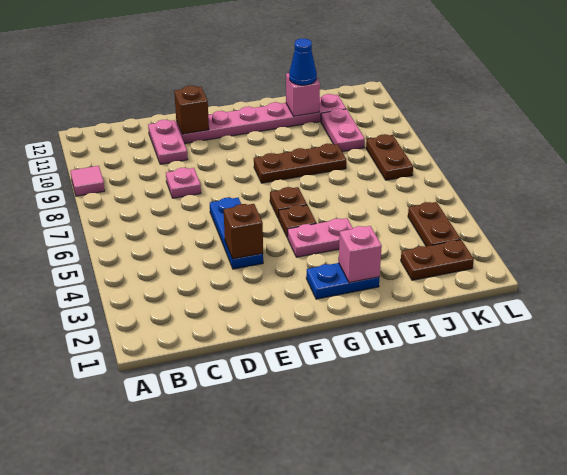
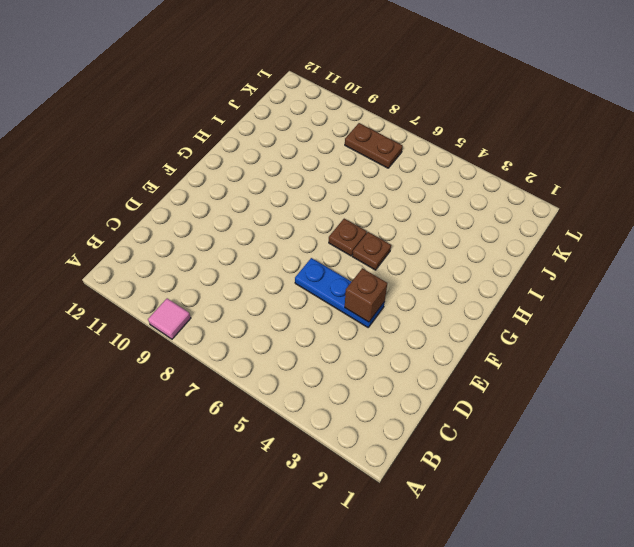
none -> pink 1x1 plate [166,168,201,198]
none -> pink 1x2 plate [148,120,188,164]
none -> pink 1x6 plate [176,94,346,144]

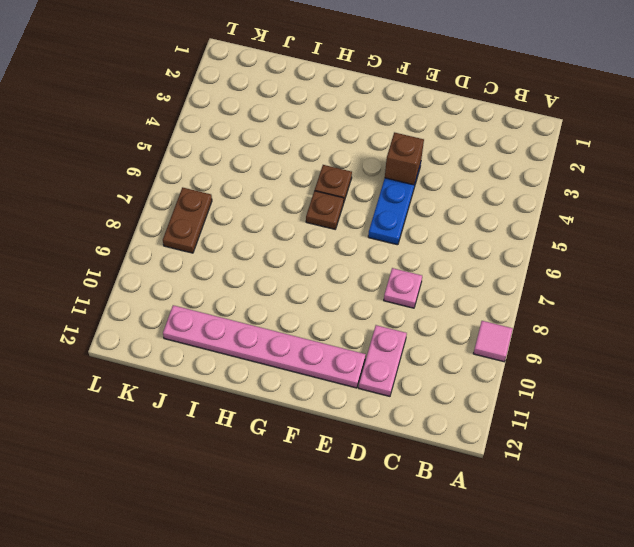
none -> blue 1x2 plate [306,263,380,299]
none -> pink 1x2 plate [288,218,353,257]
none -> brown 1x3 plate [254,144,346,183]

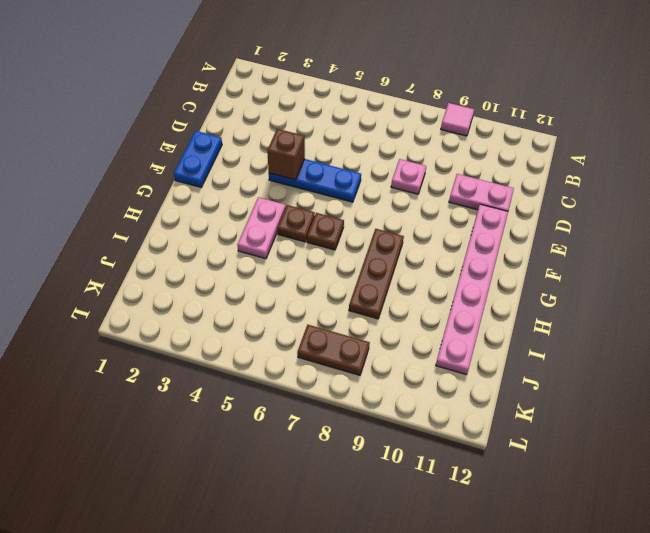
blue 1x2 plate [174,131,222,187] -> blue 1x2 plate moved to [306,263,380,299]
none -> brown 1x2 plate [401,240,474,280]
none -> pink 1x2 plate [321,109,365,152]
none -> brown 1x2 plate [408,202,461,246]

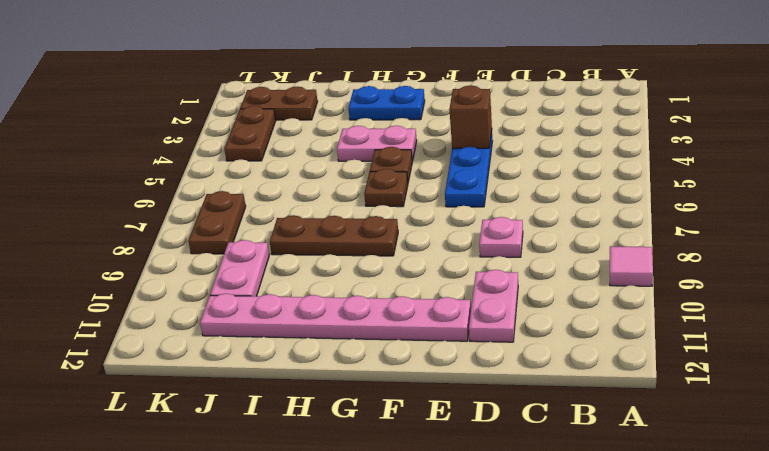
none -> brown 1x1 brick [174,86,209,134]
none -> pink 1x1 brick [339,226,382,283]
none -> pink 1x1 brick [286,73,320,116]

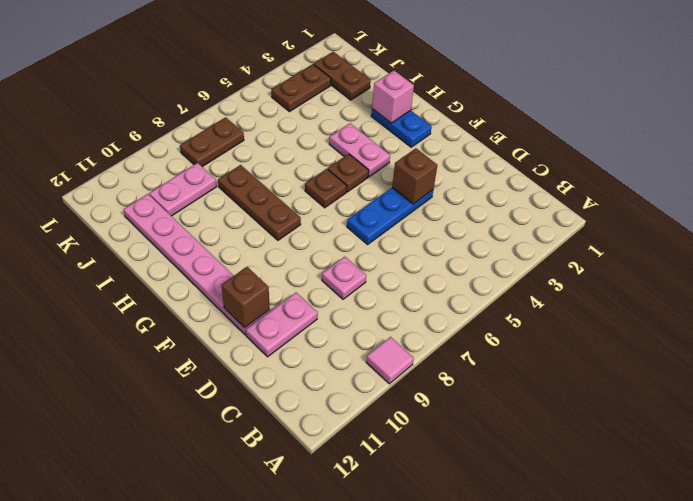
none -> pink 1x1 brick [286,73,320,116]
none -> blue 1x1 cone [289,39,317,85]

